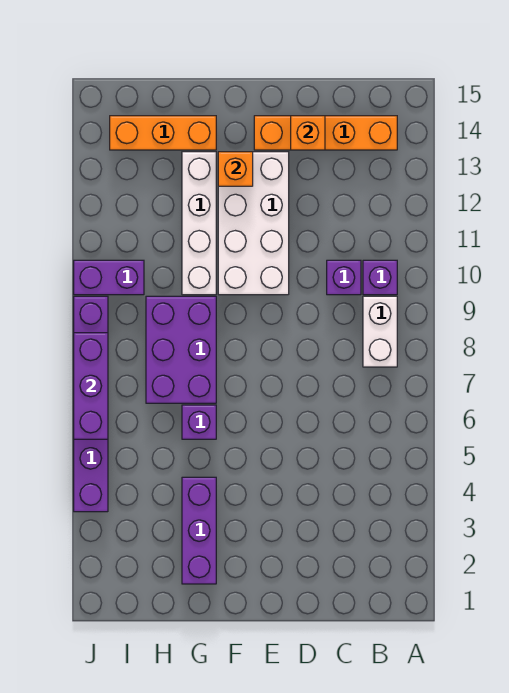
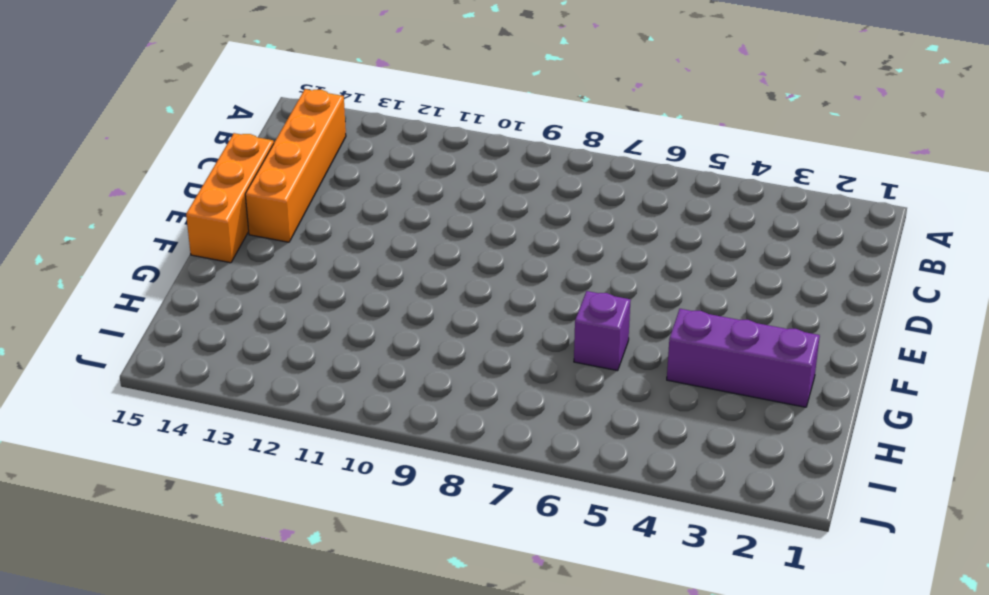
orange 1x3 brick [186,133,274,263] -> orange 1x3 brick moved to [110,116,216,150]
none -> white 1x2 brick [363,296,397,367]
none -> purple 1x1 brick [363,260,397,295]
none -> purple 1x1 brick [327,260,361,295]

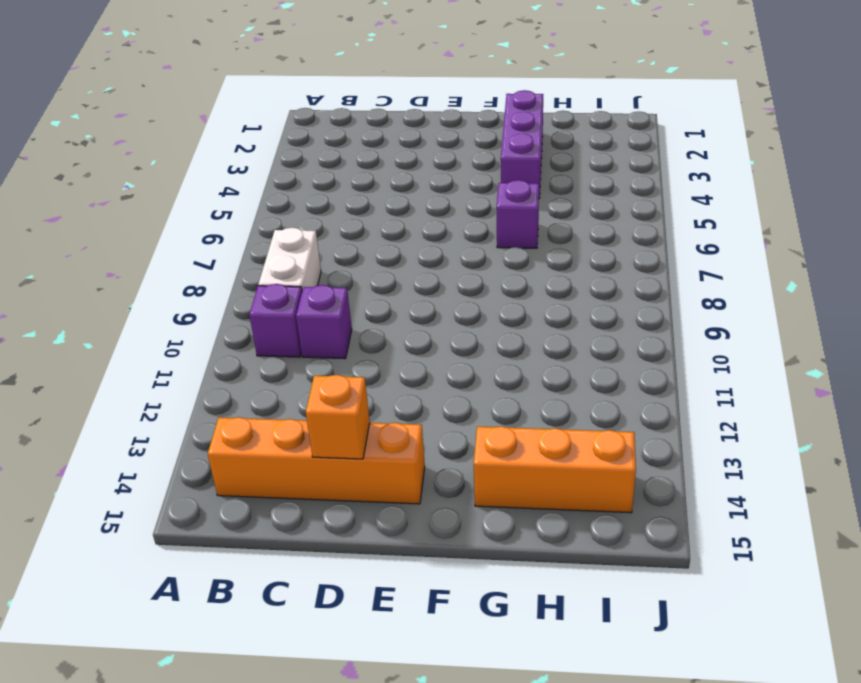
none -> white 2x4 brick [218,152,289,295]
none -> purple 2x3 brick [146,296,216,403]
none -> white 1x4 brick [182,152,216,295]

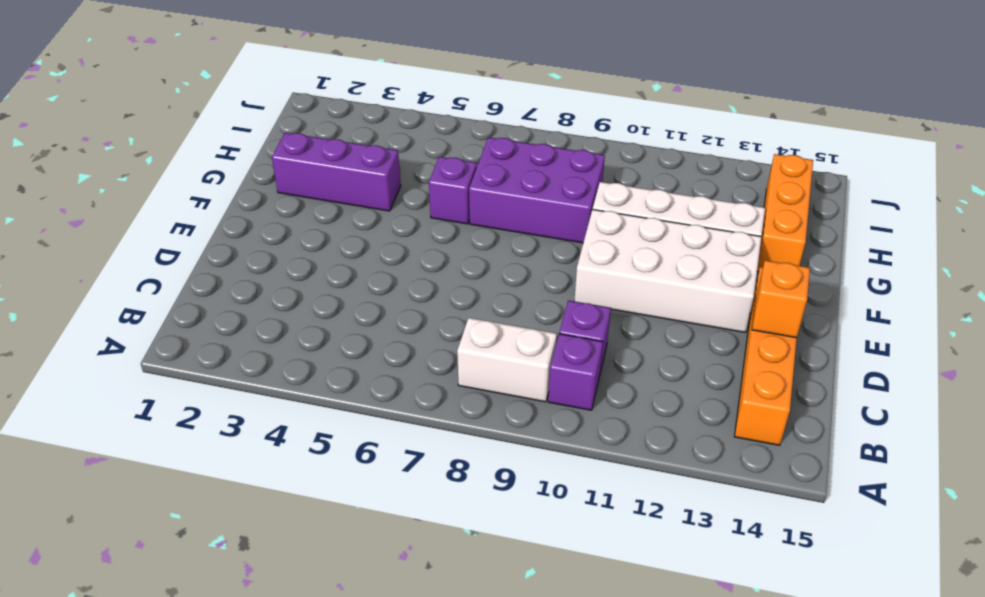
none -> purple 1x2 brick [74,260,144,295]
none -> purple 1x6 brick [74,296,108,512]
none -> orange 1x1 brick [218,152,253,186]

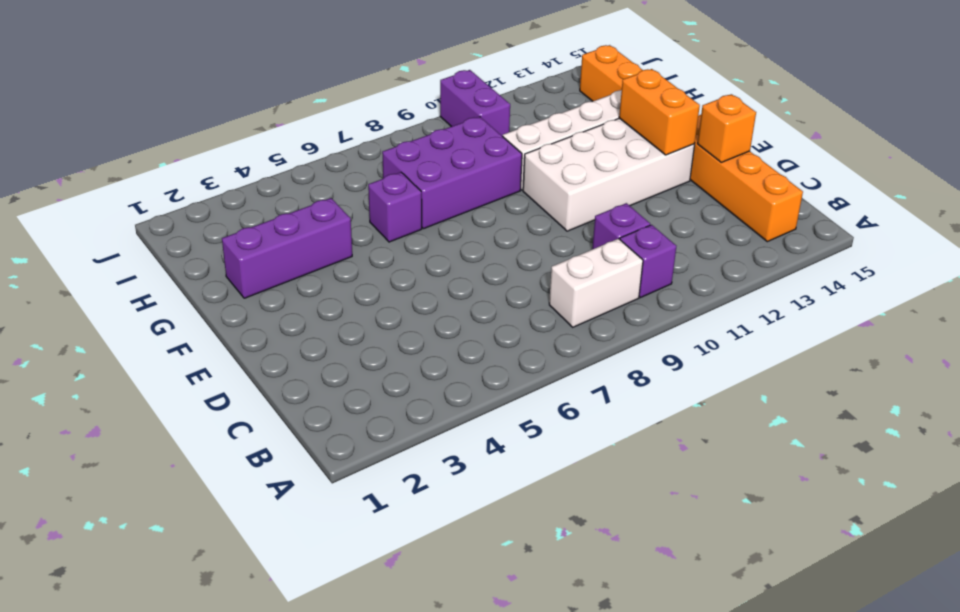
orange 1x2 brick [619,69,700,155] -> orange 1x1 brick [218,152,253,186]
none -> purple 1x6 brick [74,296,108,512]
none -> purple 1x3 brick [74,333,108,439]

